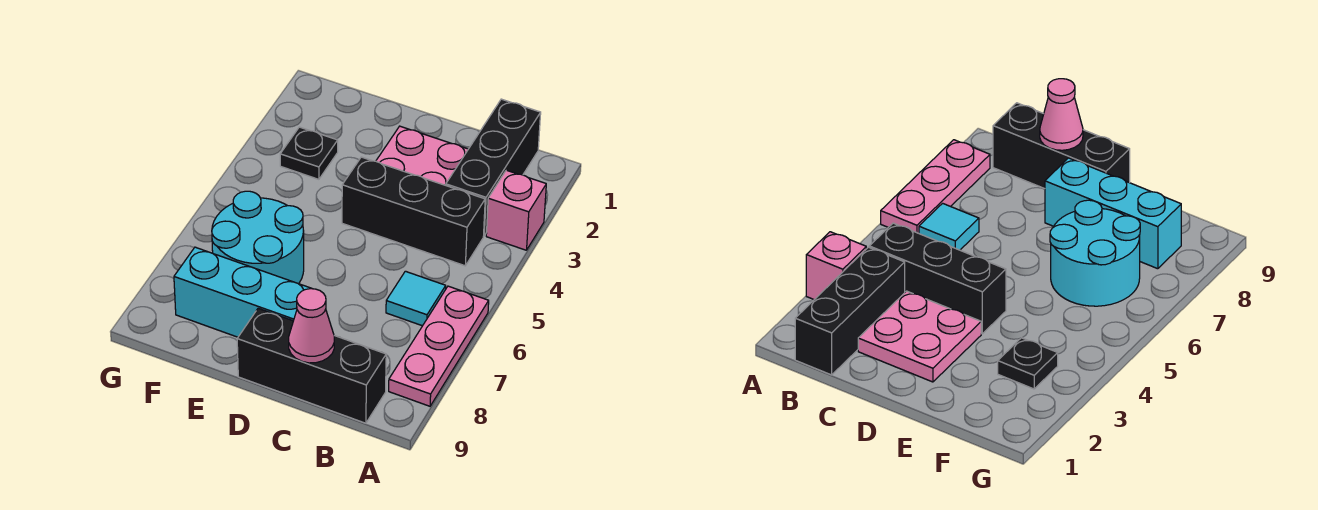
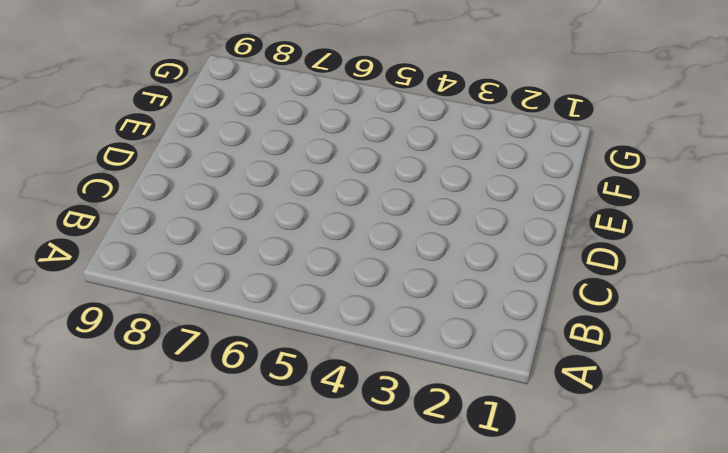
none -> pink 1x1 brick [486,170,546,250]
none -> pink 1x3 plate [389,286,489,406]

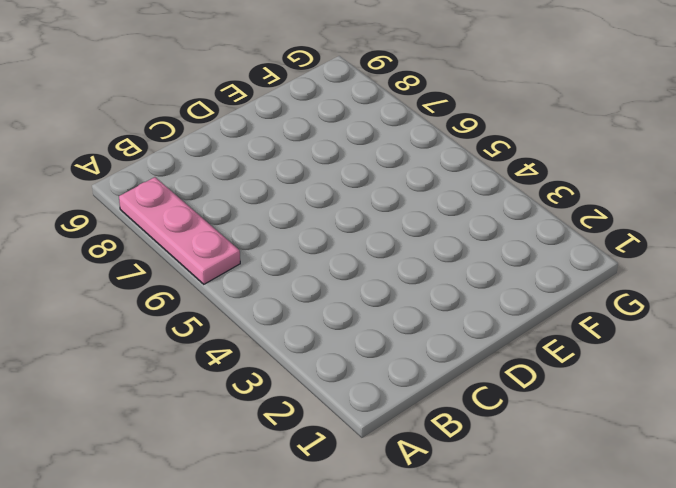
none -> pink 1x1 brick [486,170,546,250]
none -> black 1x3 brick [446,99,541,236]

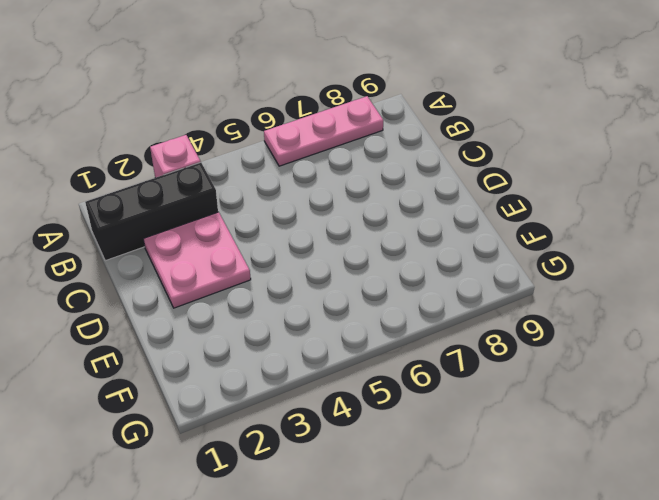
none -> black 1x3 brick [342,157,485,266]
none -> cyan 1x1 tile [386,271,446,326]

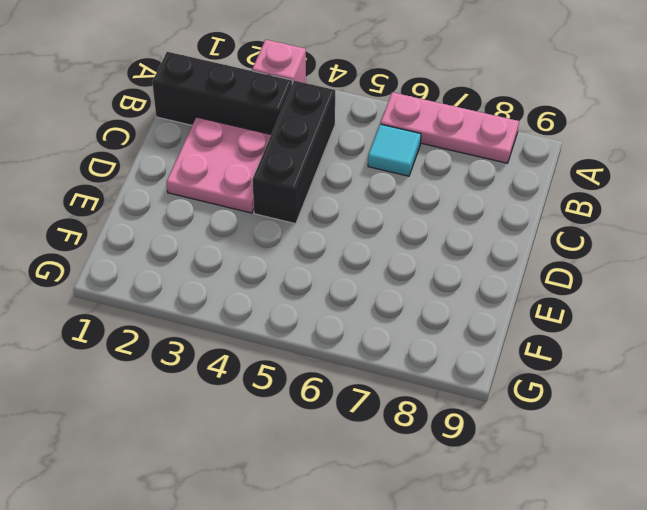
none -> black 1x3 brick [237,308,386,423]
none -> cyan 1x3 brick [174,247,312,337]

